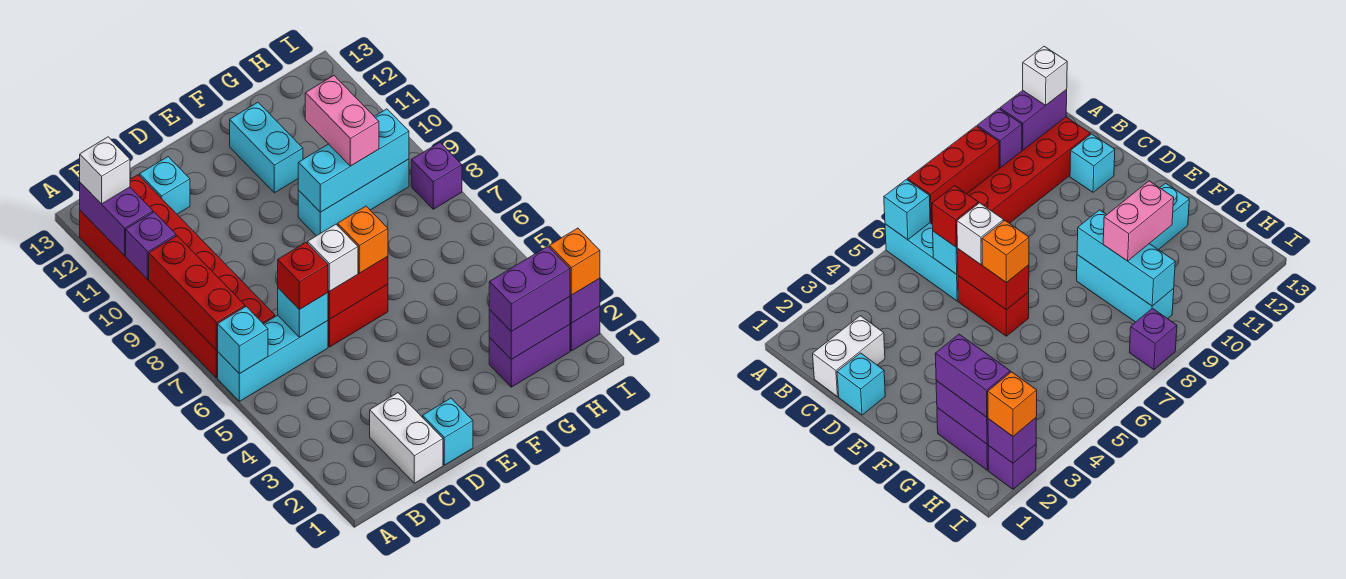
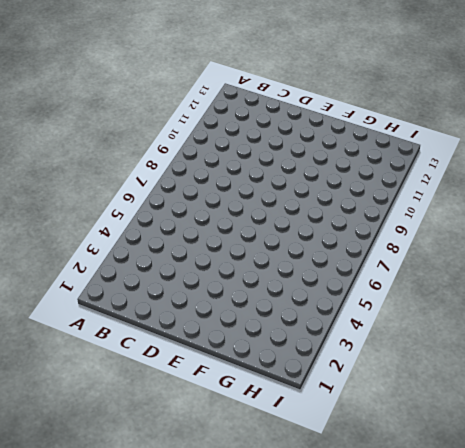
none -> cyan 1x3 brick [218,315,328,401]
none -> red 2x6 brick [80,175,275,378]
none -> white 1x2 brick [370,393,443,483]

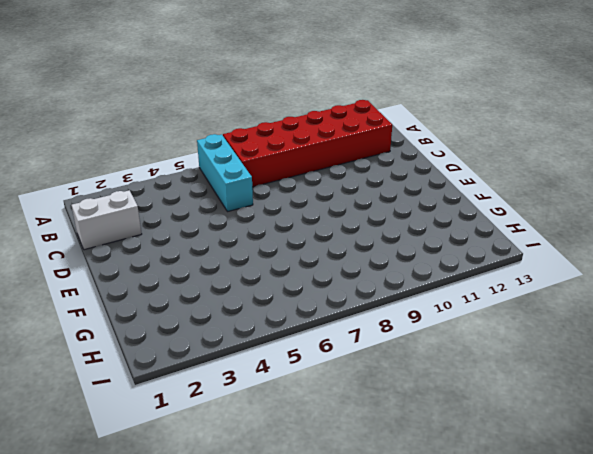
none -> cyan 1x1 brick [140,157,190,214]
none -> cyan 1x1 brick [423,398,473,465]
none -> red 1x2 brick [328,284,388,347]

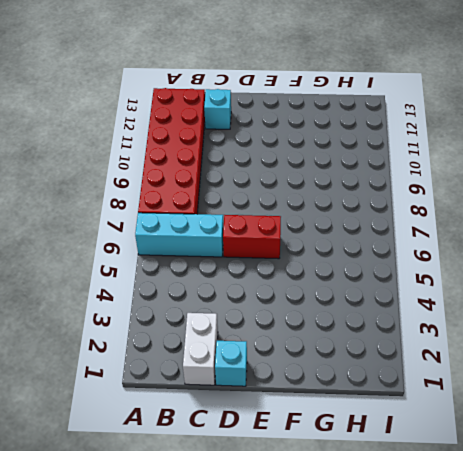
none -> cyan 1x3 brick [298,159,409,236]
none -> cyan 1x2 brick [230,102,303,193]
none -> purple 1x2 brick [489,324,570,387]

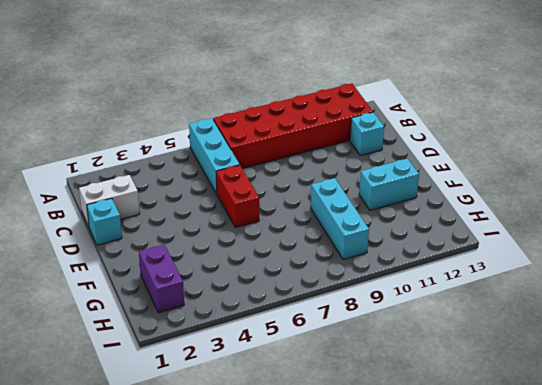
none -> purple 1x1 brick [570,306,600,351]
none -> purple 1x1 brick [411,142,462,209]
none -> cyan 1x1 brick [218,307,268,374]

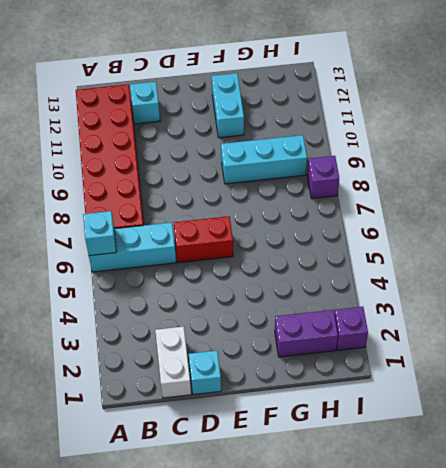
none -> red 1x3 brick [149,236,245,350]
none -> purple 1x1 brick [126,212,176,279]
none -> purple 1x2 brick [80,183,153,255]

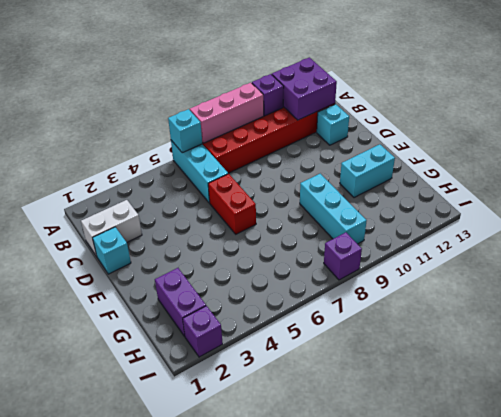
pink 1x3 brick [190,83,264,143] -> red 1x3 brick [149,236,245,350]
purple 2x2 brick [272,57,337,120] -> purple 1x2 brick [80,183,153,255]
none -> cyan 1x1 brick [278,288,328,337]
none -> red 1x2 brick [328,256,388,319]
none -> cyan 1x3 brick [298,109,409,212]

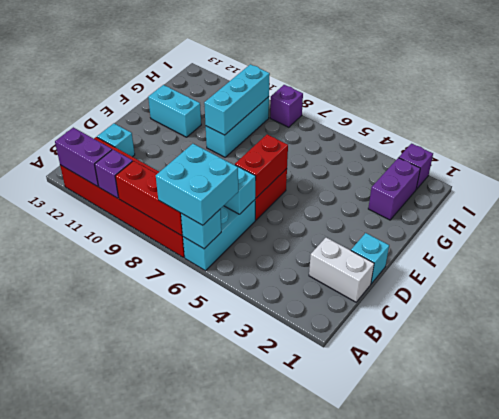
cyan 2x2 brick [156,144,238,225] -> none
none -> purple 1x2 brick [489,297,570,359]
none -> purple 1x1 brick [570,278,600,323]
none -> white 1x1 brick [80,137,130,204]

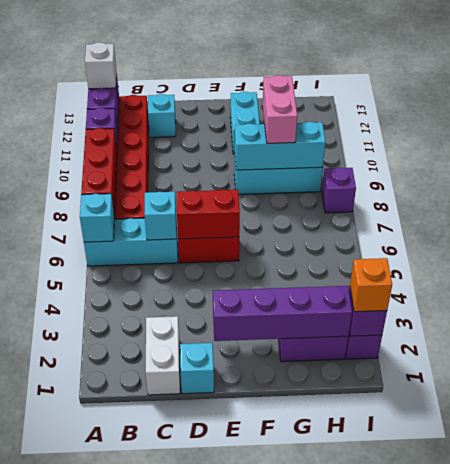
purple 1x4 brick [213,286,352,341] -> purple 1x2 brick [489,297,570,359]
none -> red 1x1 brick [278,243,328,310]
none -> white 1x1 brick [308,224,358,291]
none -> orange 1x1 brick [338,206,388,273]

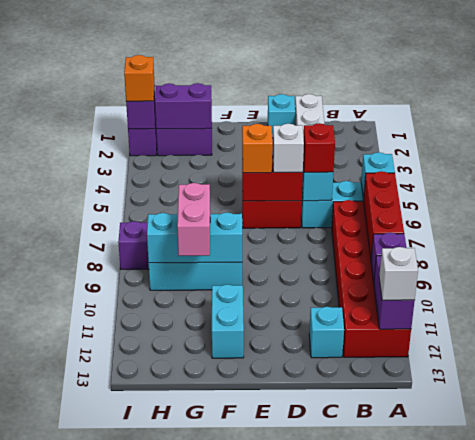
none -> purple 1x2 brick [489,246,570,331]

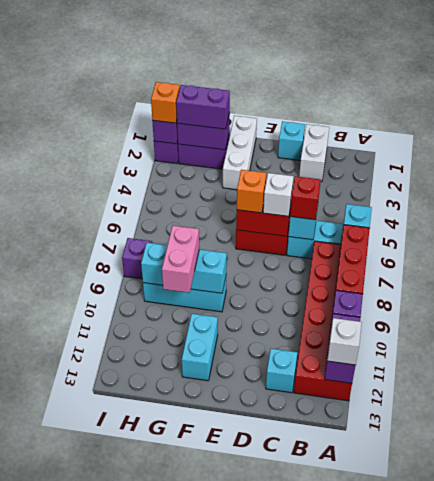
white 1x3 brick [223,116,257,190] -> none

